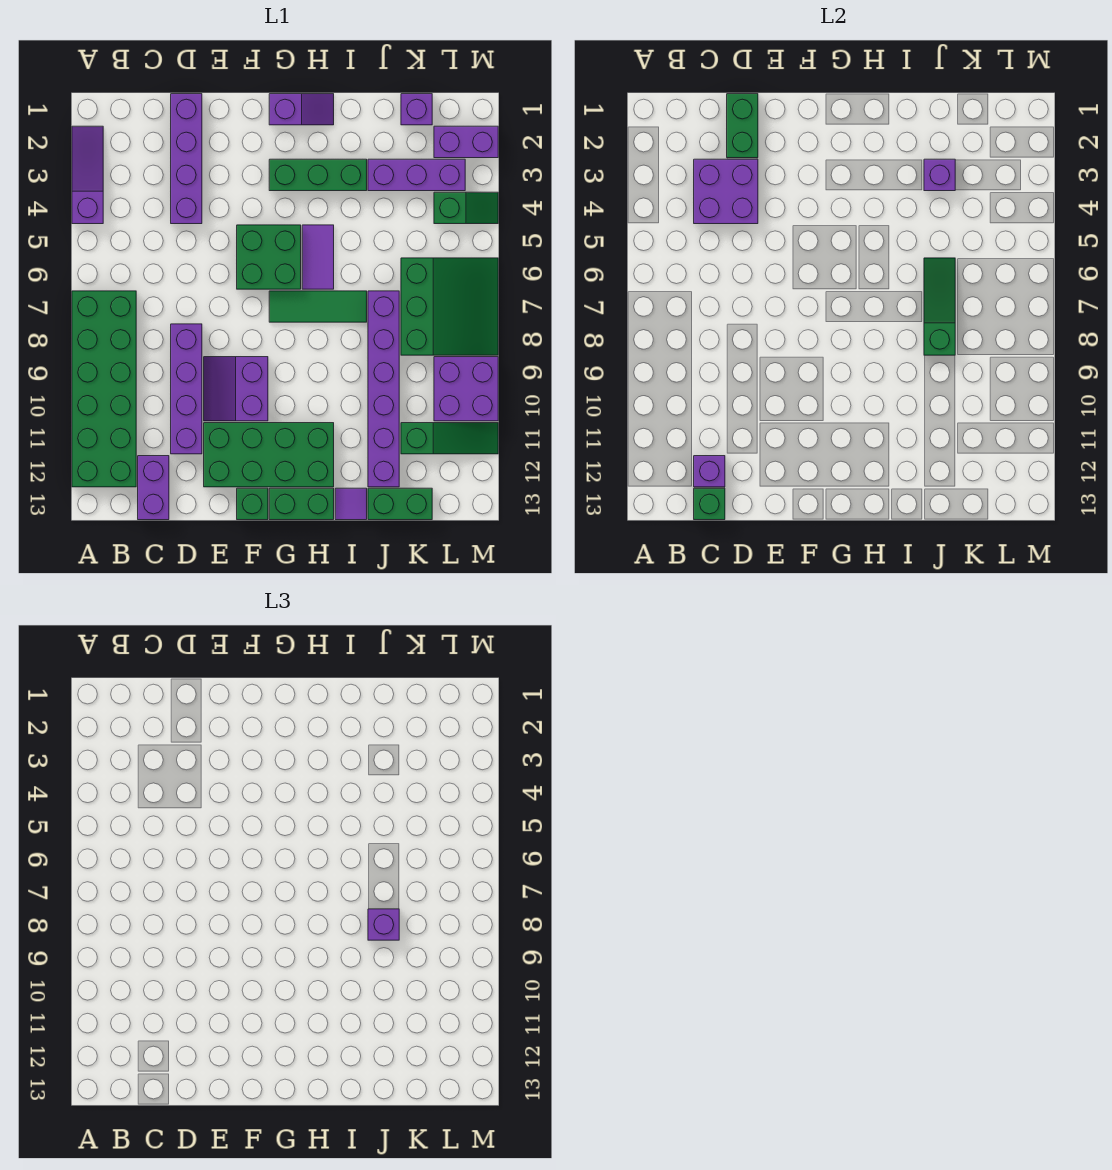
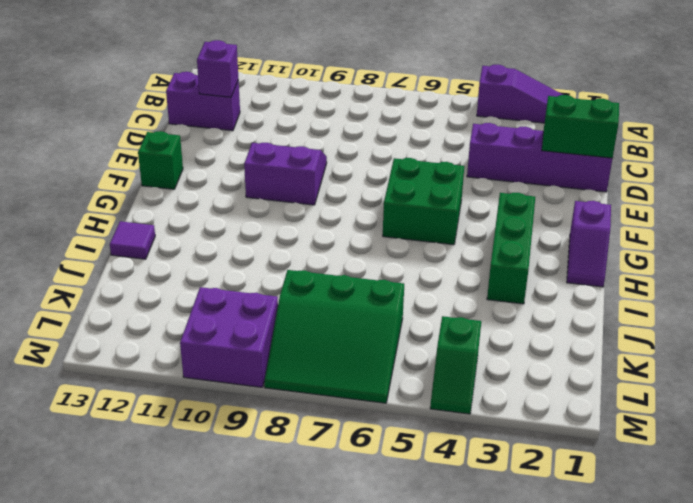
none -> green 2x6 brick [72,291,136,487]
none -> purple 1x4 brick [171,324,202,454]
none -> green 2x4 brick [204,423,334,487]
none -> green 1x3 tile [269,291,367,322]

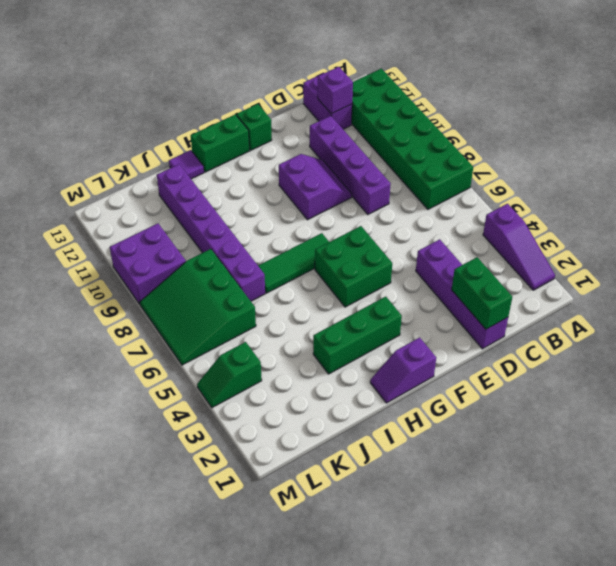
none -> green 2x4 brick [204,423,334,487]
none -> purple 1x2 tile [302,225,334,289]
none -> purple 1x3 brick [368,159,465,191]
none -> green 1x2 brick [368,488,432,520]

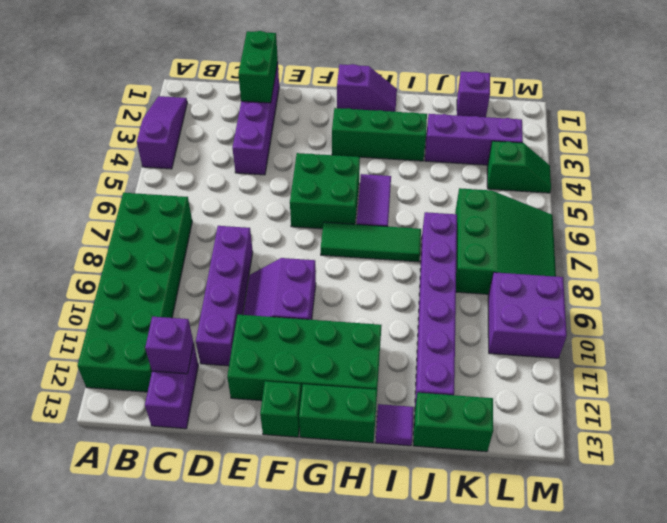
none -> green 1x3 slope [401,423,498,454]
none -> purple 1x2 brick [434,126,498,158]
none -> purple 2x2 brick [694,159,758,224]
none -> green 1x1 brick [694,488,725,520]

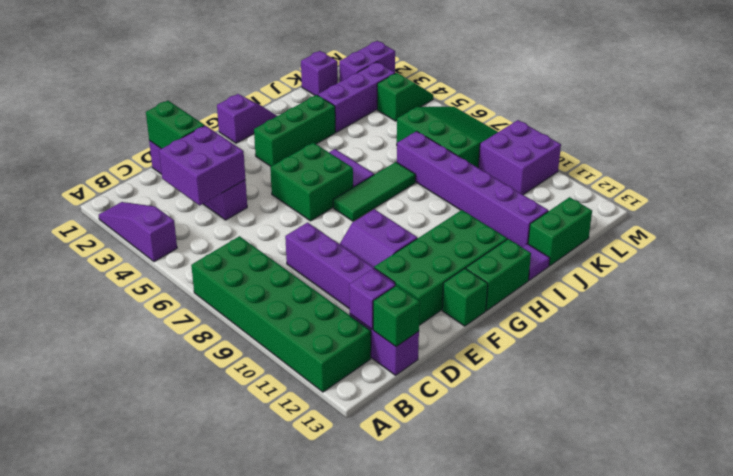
none -> green 1x3 slope [401,423,498,454]
none -> purple 1x1 brick [924,159,955,191]
none -> green 1x3 slope [924,258,955,355]
none -> purple 1x1 brick [368,909,399,940]

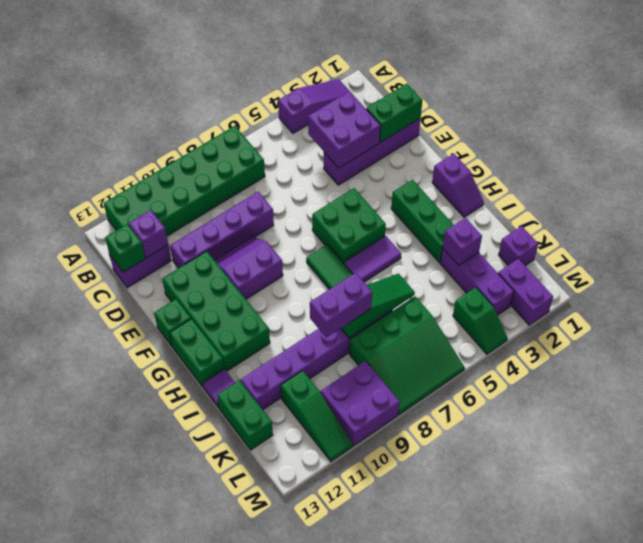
purple 1x2 brick [310,273,372,338] -> purple 1x1 brick [368,909,399,940]

